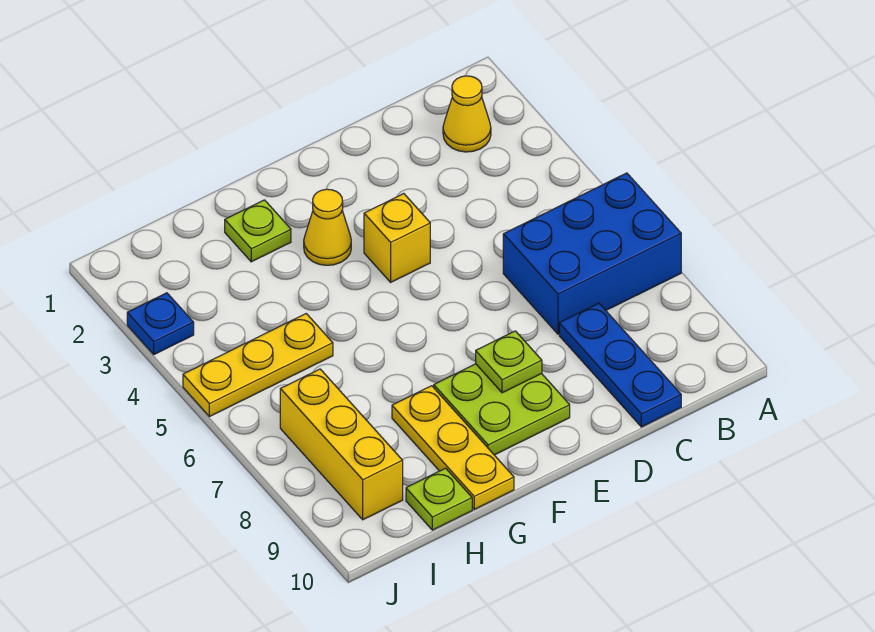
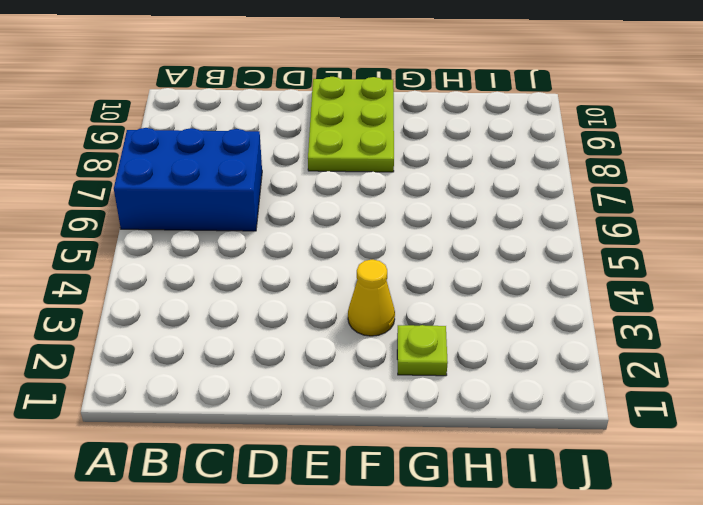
lime 2x3 plate [308,77,394,172] -> lime 2x2 plate [434,364,570,455]
none -> yellow 1x1 cone [443,76,491,152]
none -> blue 1x3 plate [559,303,681,427]
none -> yellow 1x1 brick [364,194,430,282]

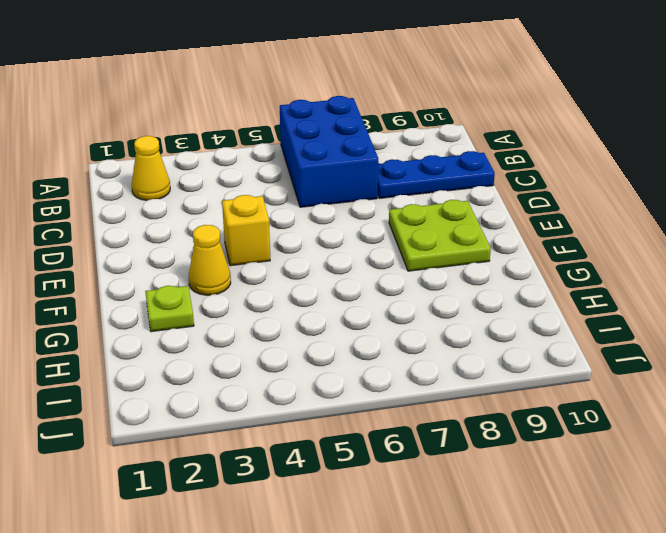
none -> yellow 1x3 plate [392,386,514,509]
none -> yellow 1x3 plate [183,314,333,417]
none -> lime 1x1 plate [406,468,472,530]

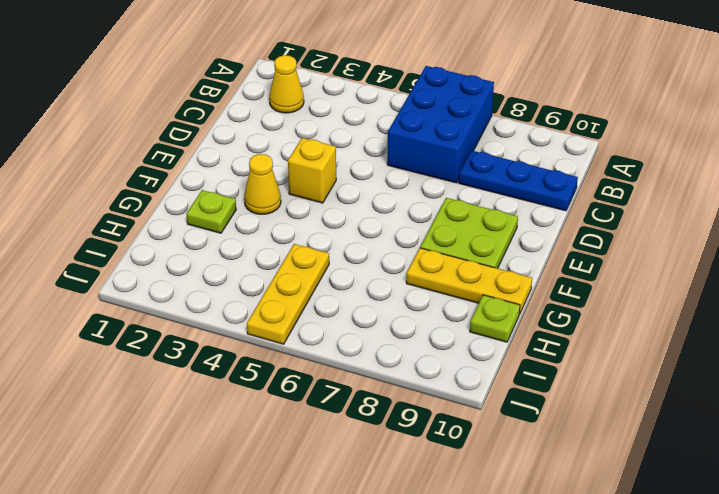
none -> yellow 1x3 brick [280,369,403,520]
none -> blue 1x1 plate [127,293,194,354]
none -> lime 1x1 plate [476,331,542,393]

